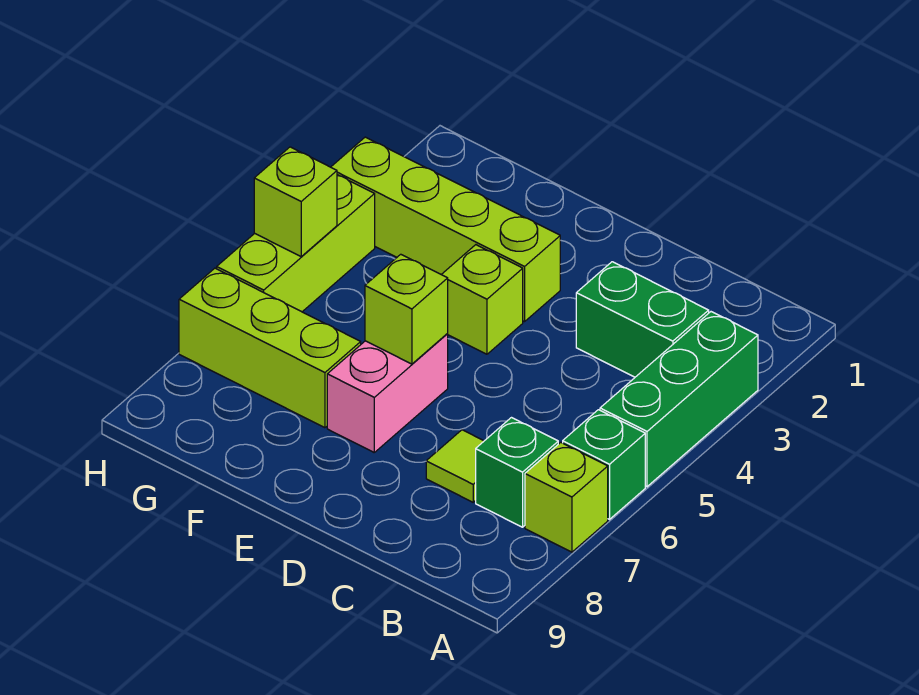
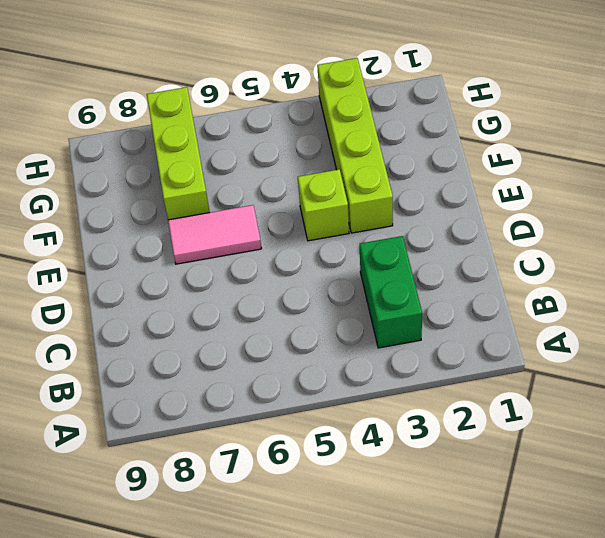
pink 1x2 tile [168,205,262,264] -> pink 1x2 brick [327,334,448,452]
none -> green 1x3 brick [600,312,758,487]
none -> green 1x1 brick [563,410,645,519]
none -> lime 1x1 brick [525,442,608,552]

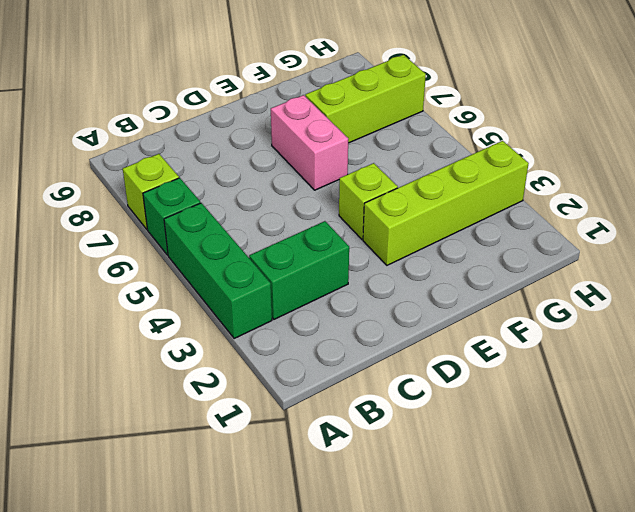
none -> green 1x1 brick [476,418,558,527]
none -> lime 1x1 tile [426,430,484,502]
none -> lime 1x3 brick [217,175,375,312]

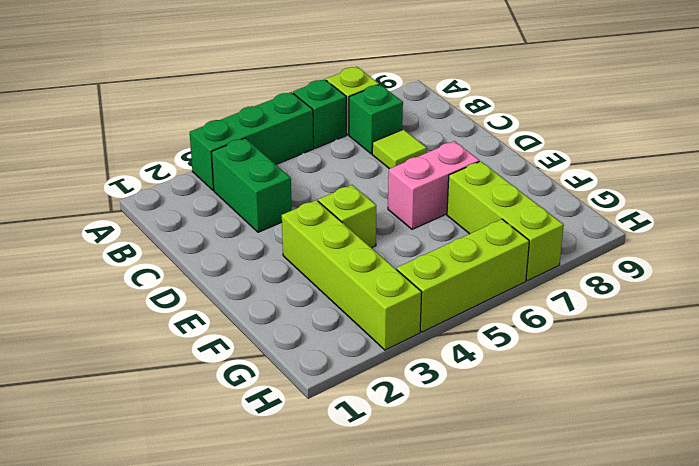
none -> lime 1x1 brick [365,254,448,364]
none -> lime 1x1 brick [254,147,337,256]

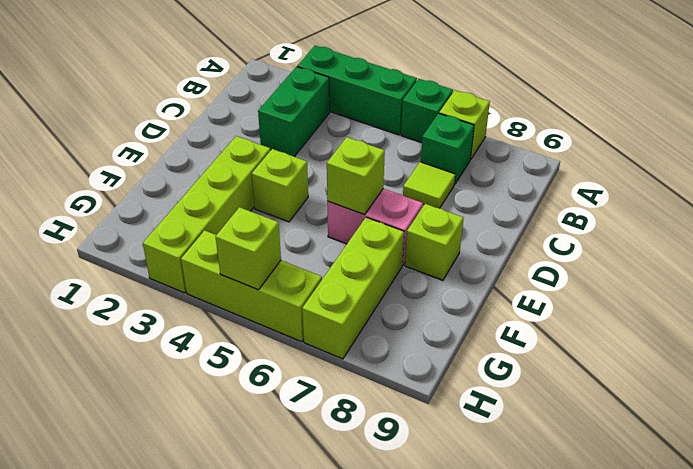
lime 1x1 brick [405,204,463,280] -> none

